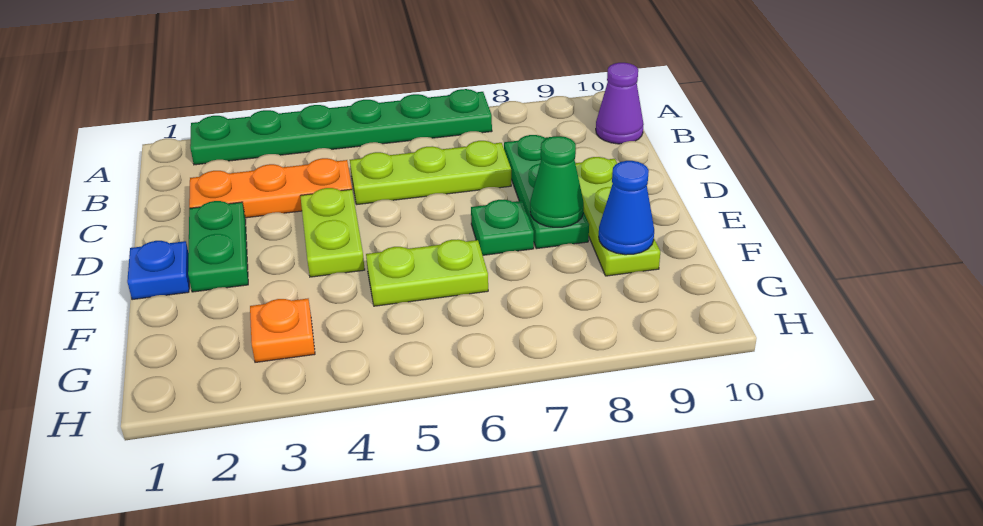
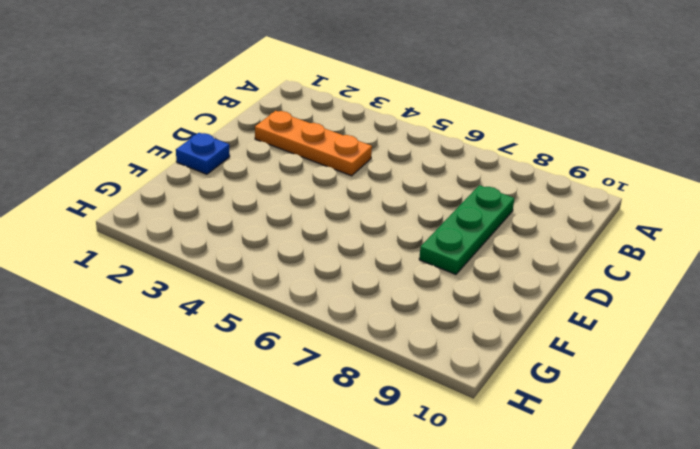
none -> green 1x6 plate [190,89,492,165]
none -> purple 1x1 cone [596,63,644,144]
none -> lime 1x3 plate [350,141,511,204]

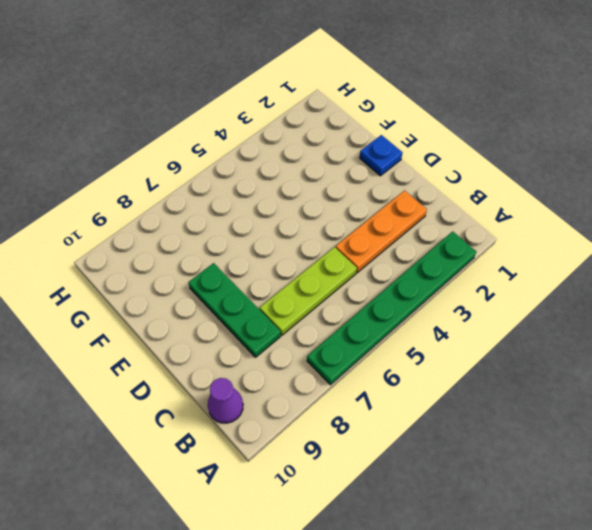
none -> green 1x2 plate [188,201,248,292]
none -> lime 1x2 plate [300,188,365,277]
none -> lime 1x3 plate [575,157,660,276]

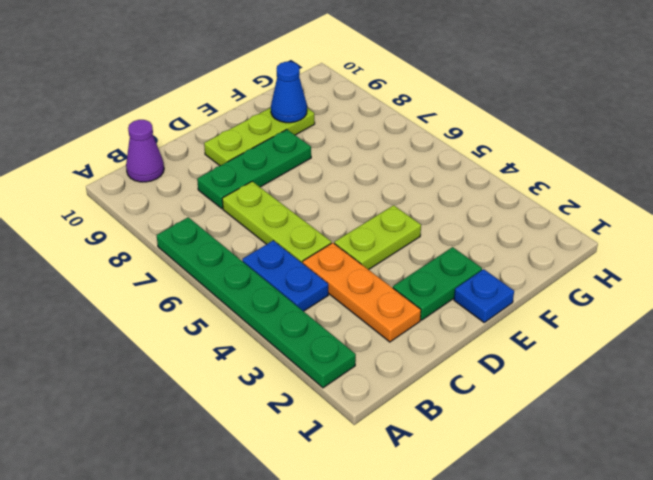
blue 1x2 plate [242,240,328,311] -> none
none -> green 1x1 plate [471,200,534,255]
none -> lime 1x2 plate [366,239,488,306]
none -> orange 1x1 plate [250,299,315,362]

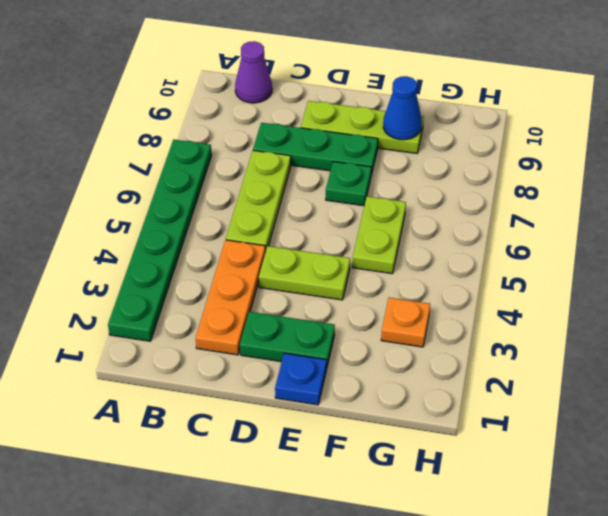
none -> green 1x1 cone [530,136,584,227]

